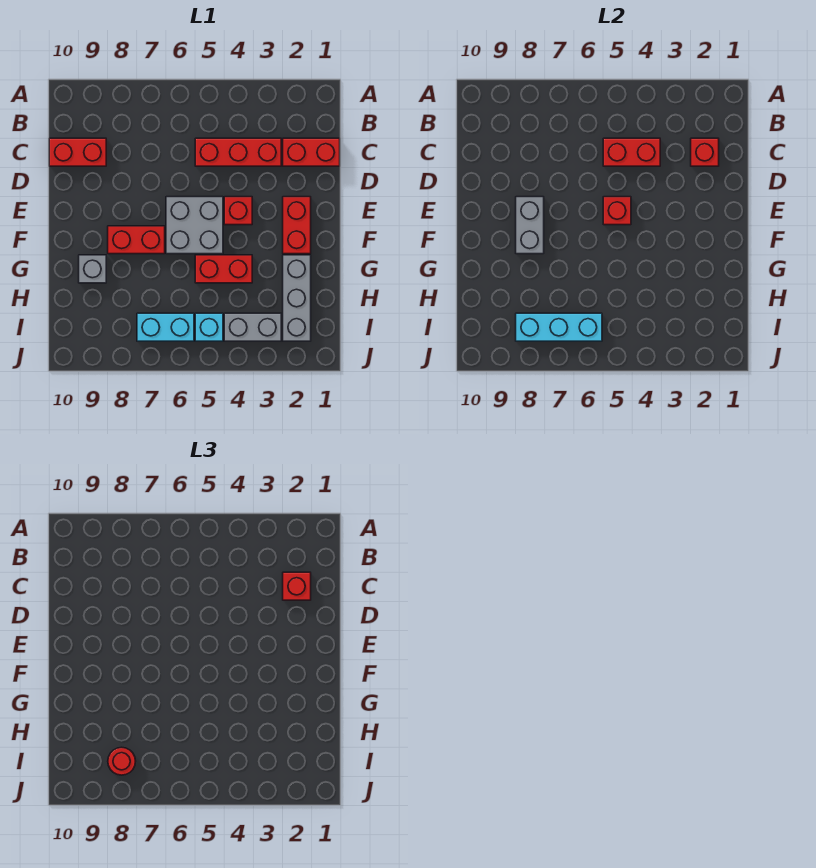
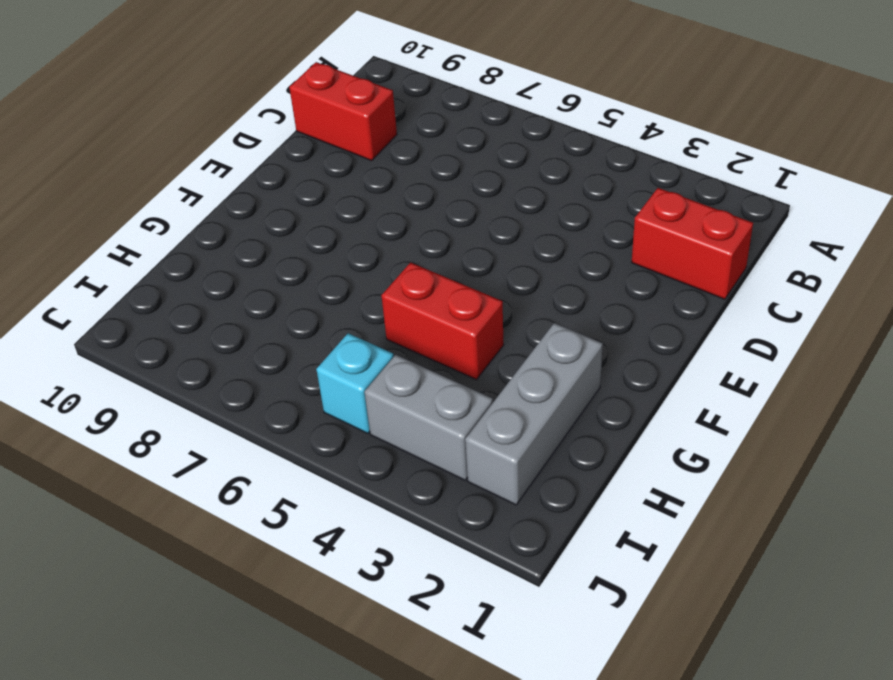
none -> red 1x3 brick [195,138,281,166]
none -> red 1x2 brick [283,197,311,254]
none -> red 1x1 brick [224,197,252,225]

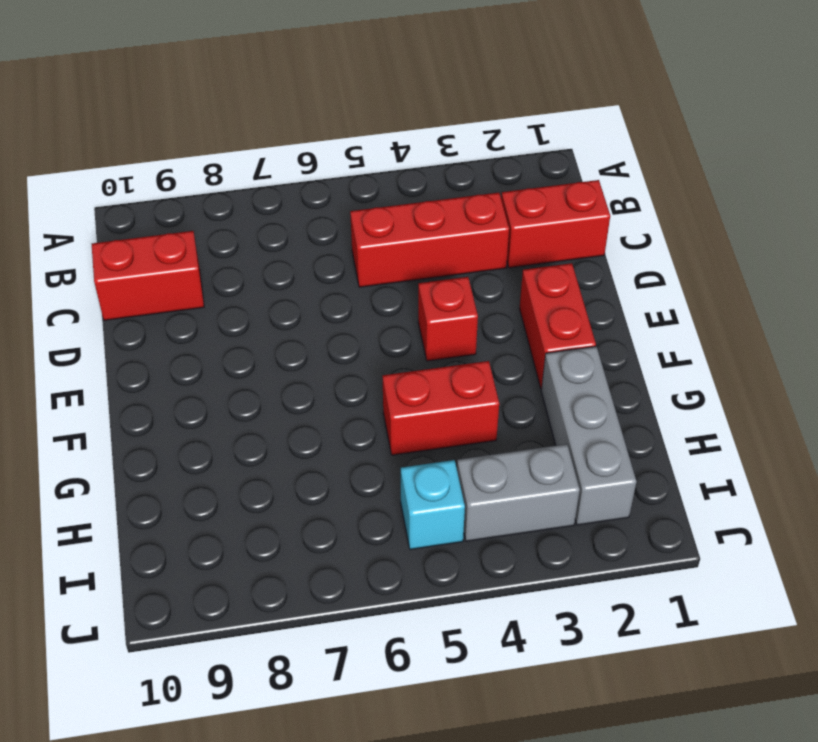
none -> grey 2x2 brick [166,197,223,254]
none -> red 1x2 brick [108,226,165,254]
none -> grey 1x1 brick [79,255,106,283]

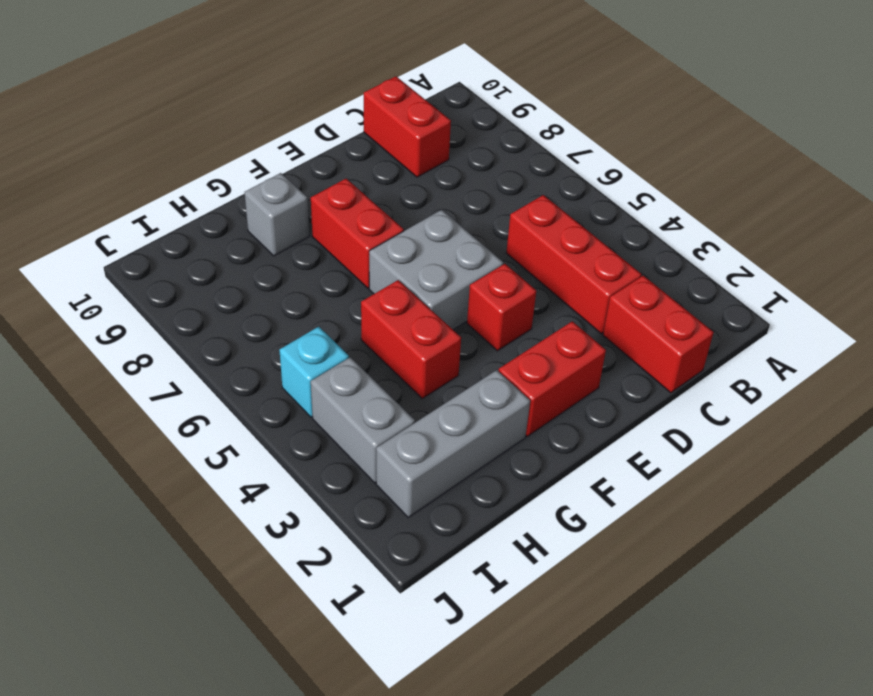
none -> cyan 1x2 brick [137,313,194,341]
none -> red 1x1 brick [691,138,719,166]
none -> red 1x2 brick [603,138,660,166]

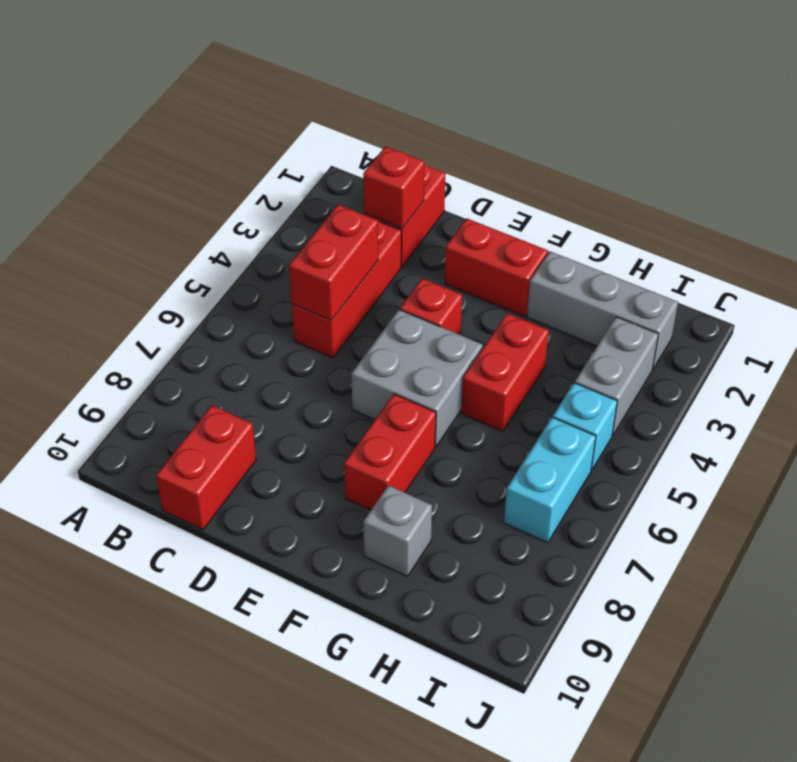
none -> red 1x1 brick [603,197,631,225]
none -> grey 1x2 brick [516,197,544,254]
none -> cyan 1x3 brick [516,313,602,341]

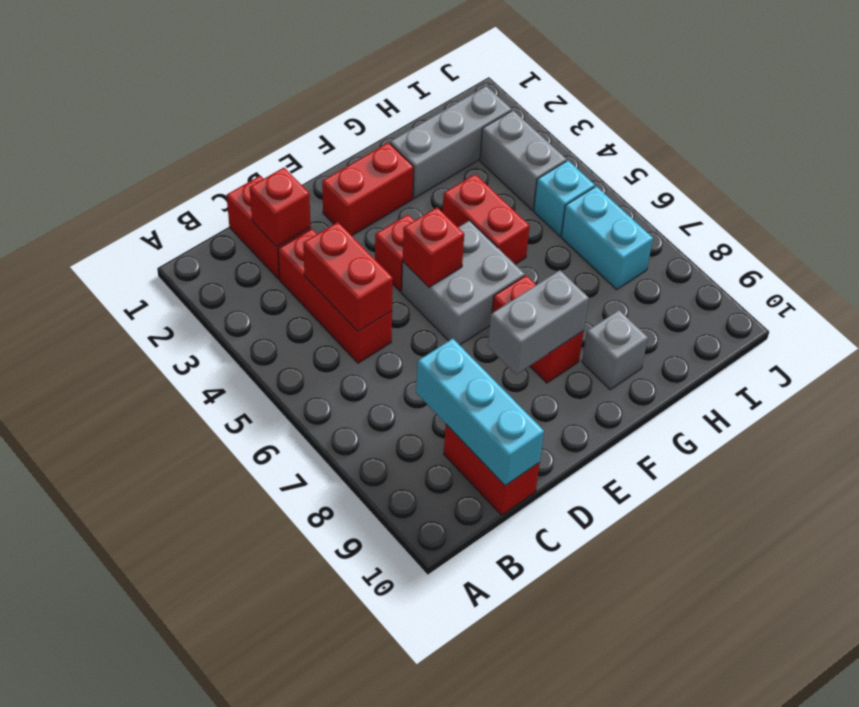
cyan 1x3 brick [416,339,544,486] -> cyan 1x3 brick moved to [516,313,602,341]
none -> red 1x1 brick [283,572,311,600]
none -> red 1x1 round brick [108,747,136,775]

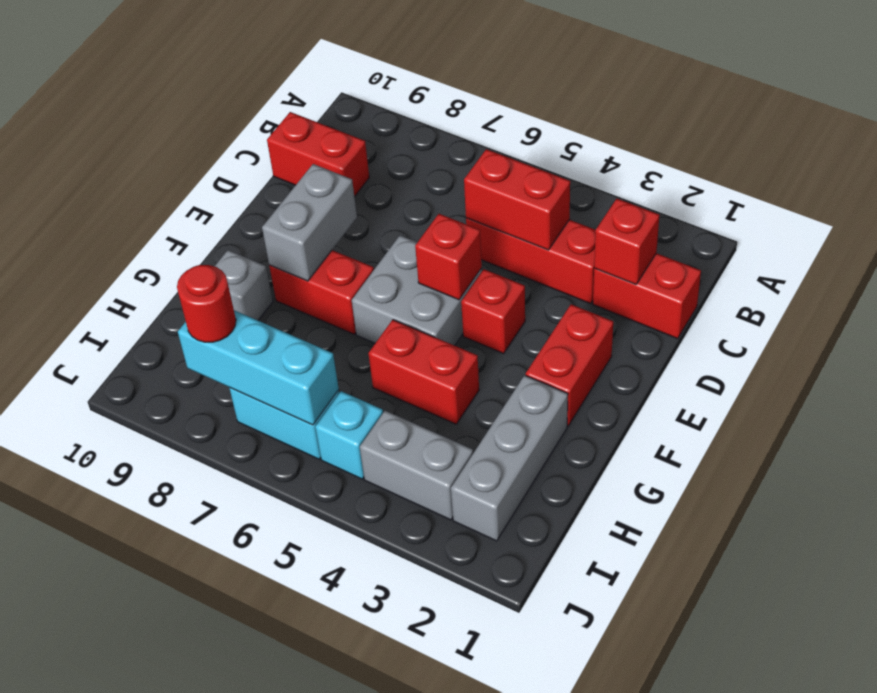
none -> red 1x1 brick [283,572,311,600]

